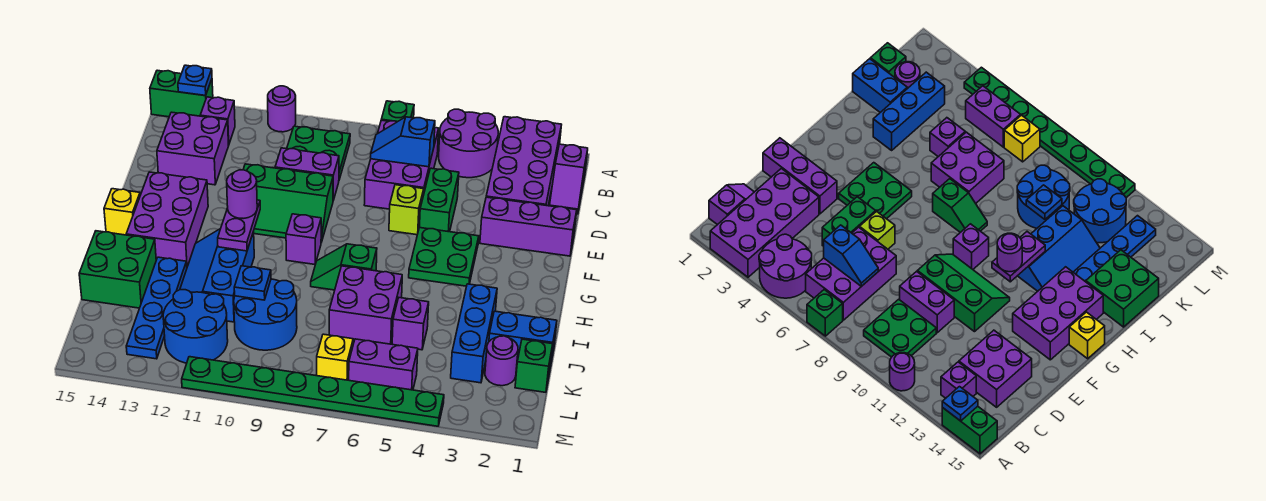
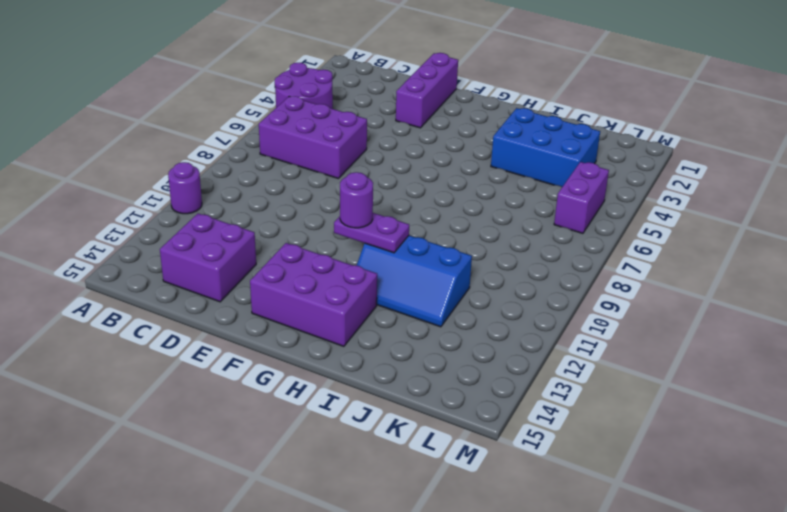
blue 2x3 brick [491,108,600,187] -> blue 1x3 brick [451,284,497,383]
none -> purple 2x4 brick [486,117,562,206]
none -> green 1x1 brick [381,101,414,122]
none -> green 1x2 brick [150,70,213,117]
none -> purple 1x2 slope [550,144,588,214]

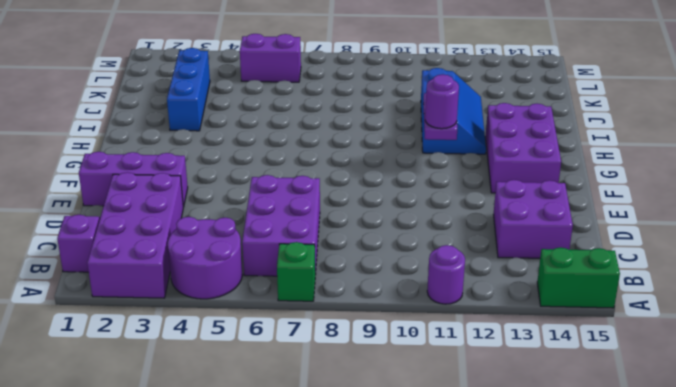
none -> green 2x2 plate [287,126,350,180]
none -> purple 1x1 brick [200,97,235,145]
none -> green 1x2 brick [419,168,459,232]
none -> purple 1x2 brick [275,148,339,200]

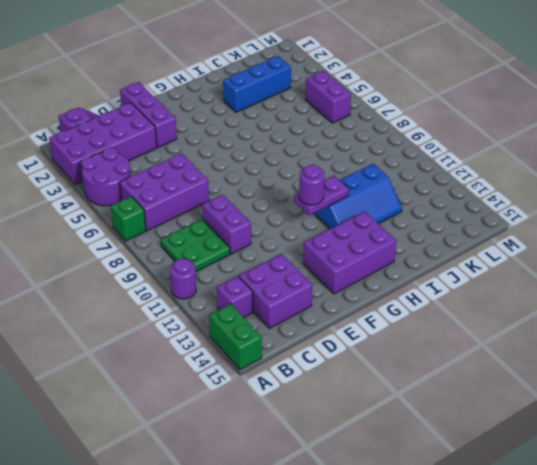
none -> green 1x2 brick [419,168,459,232]
none -> lime 1x1 brick [389,185,424,235]
none -> green 2x3 slope [243,164,333,243]
none -> green 2x2 plate [409,228,479,286]

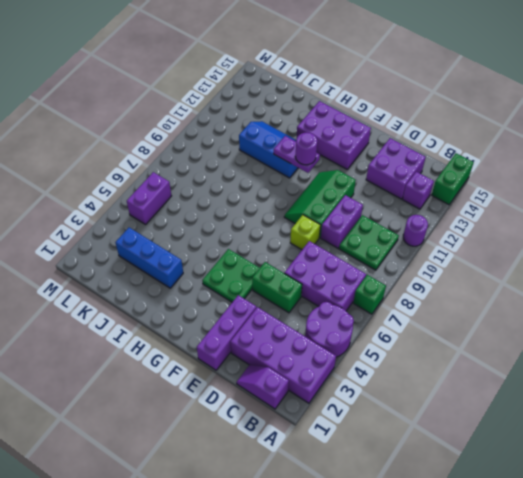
lime 1x1 brick [290,215,320,250] -> lime 1x1 brick moved to [389,185,424,235]
none -> purple 1x1 brick [286,214,321,264]
none -> yellow 1x1 brick [104,189,140,235]
none -> green 1x2 slope [311,244,377,290]
none -> purple 2x2 brick [329,266,402,344]

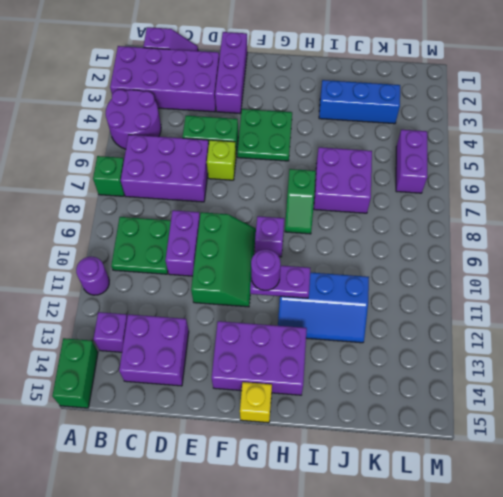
none -> blue 1x4 plate [126,257,187,359]
none -> green 2x2 brick [79,231,156,308]
none -> blue 1x2 brick [489,311,557,362]
none -> purple 1x1 brick [392,298,429,350]

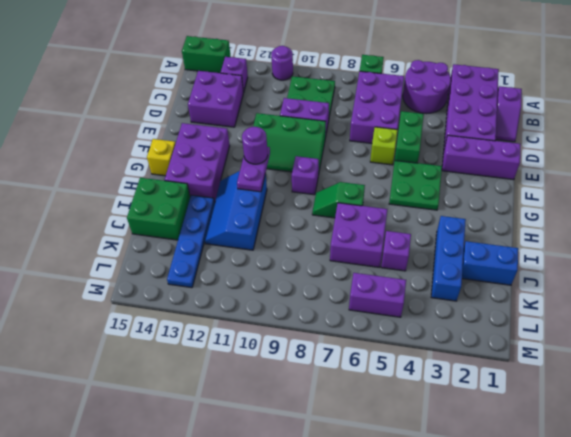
none -> blue 2x2 round brick [234,279,297,350]
none -> green 1x1 brick [515,339,553,392]
none -> purple 1x1 round brick [485,336,518,386]
none -> blue 2x2 round brick [163,290,228,363]

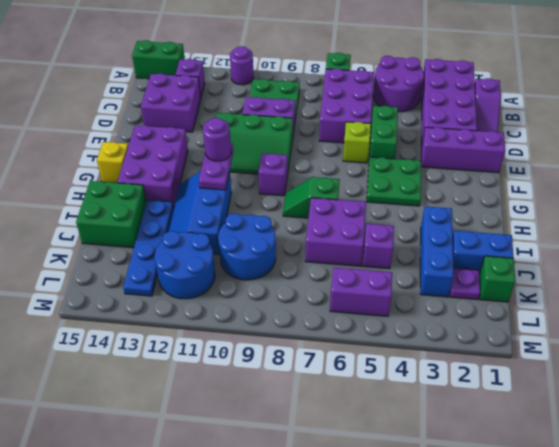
purple 1x1 plate [450,268,480,299] -> purple 1x1 round brick [485,336,518,386]
none -> yellow 1x1 brick [317,334,353,380]
none -> green 1x8 plate [182,357,444,426]
none -> blue 1x1 plate [178,65,212,96]
none -> blue 1x2 slope [371,117,435,167]

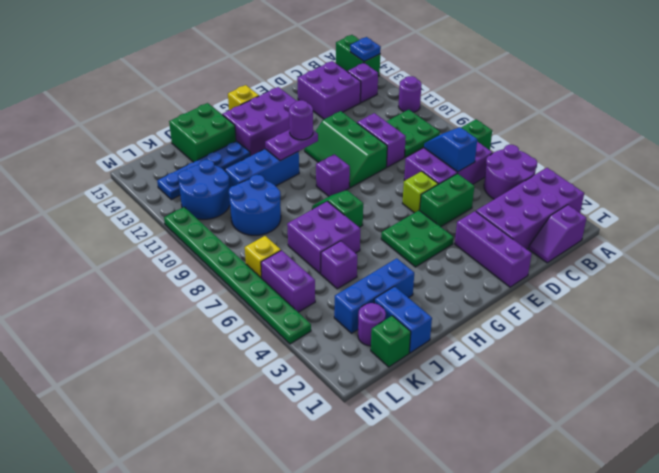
none -> blue 1x1 plate [234,266,271,300]

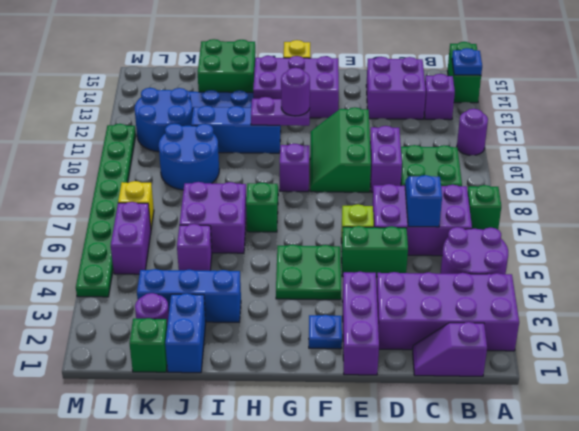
blue 1x1 plate [309,315,342,349] -> blue 1x1 plate moved to [234,266,271,300]

